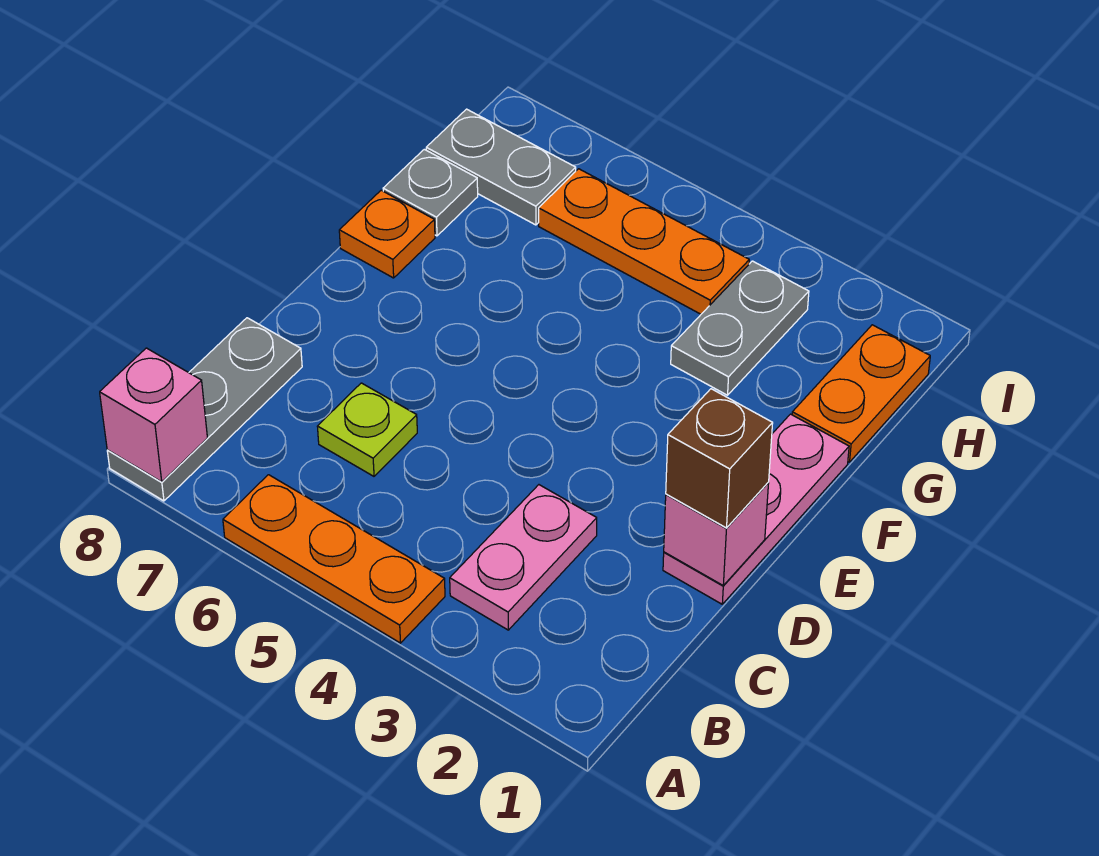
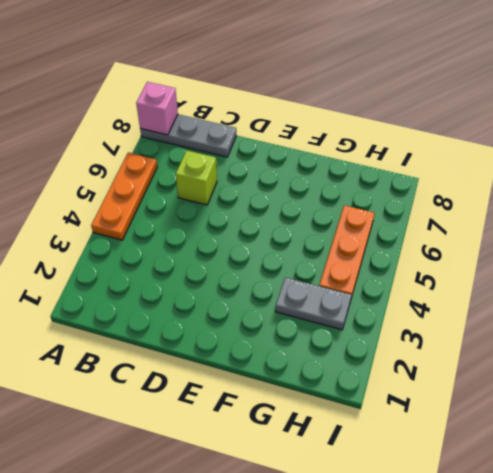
lime 1x1 brick [176,150,217,205] -> lime 1x1 plate [317,383,417,476]
none -> pink 1x2 plate [450,485,597,630]
none -> pink 1x3 plate [663,414,849,604]
none -> orange 1x1 plate [339,190,435,278]

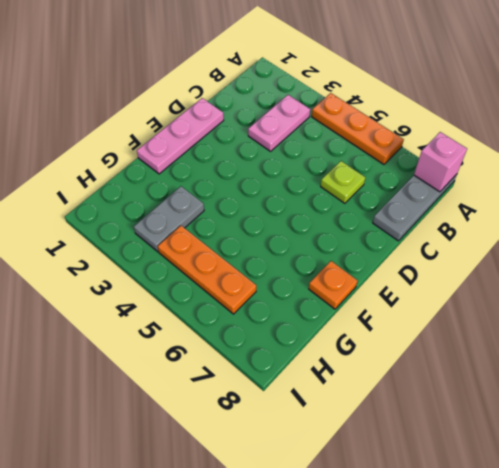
none -> orange 1x2 plate [792,325,930,462]
none -> grey 1x1 plate [383,149,478,236]
none -> grey 1x2 plate [426,109,576,225]

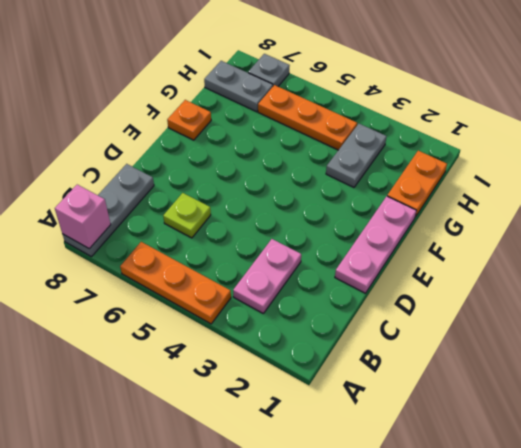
grey 1x1 plate [248,54,290,86] -> grey 1x1 plate moved to [383,149,478,236]
none -> pink 1x1 brick [664,483,769,585]
none -> brown 1x1 brick [666,389,773,528]

